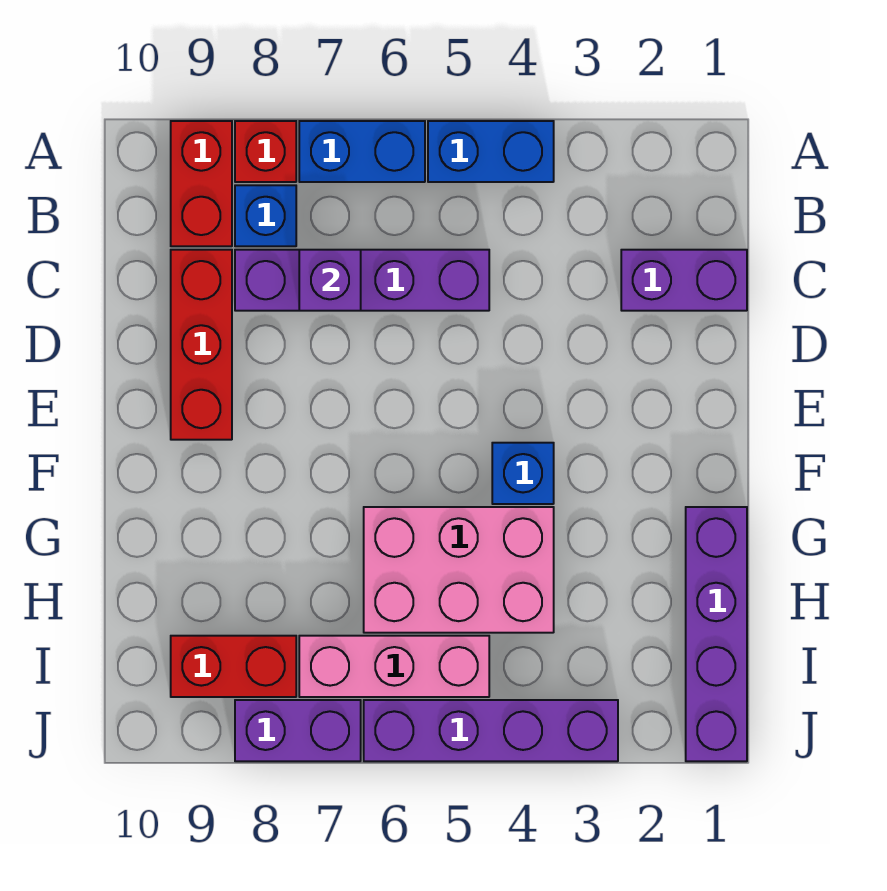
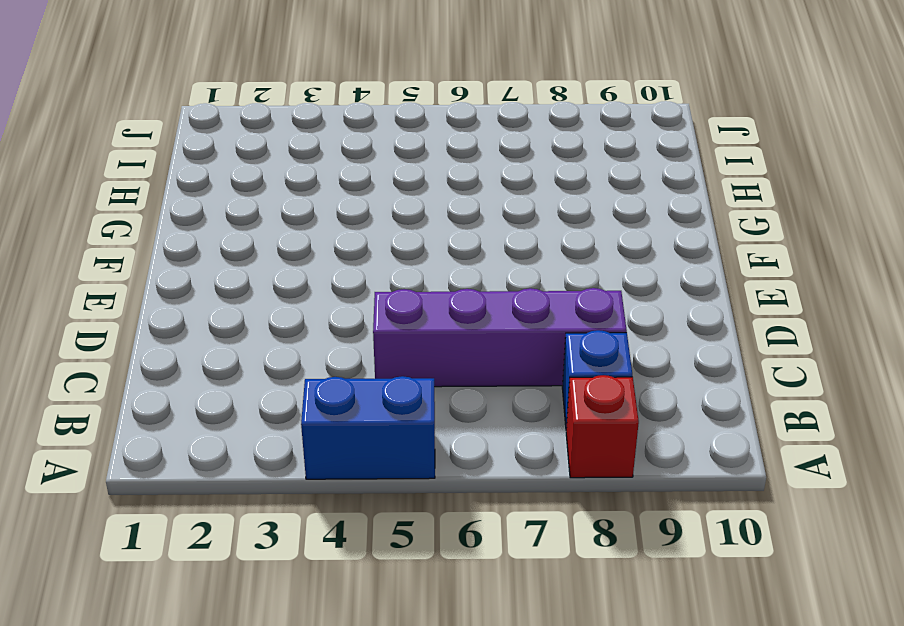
none -> blue 1x2 brick [299,121,425,182]
none -> red 1x2 brick [171,121,232,246]
none -> purple 1x2 brick [621,250,747,311]

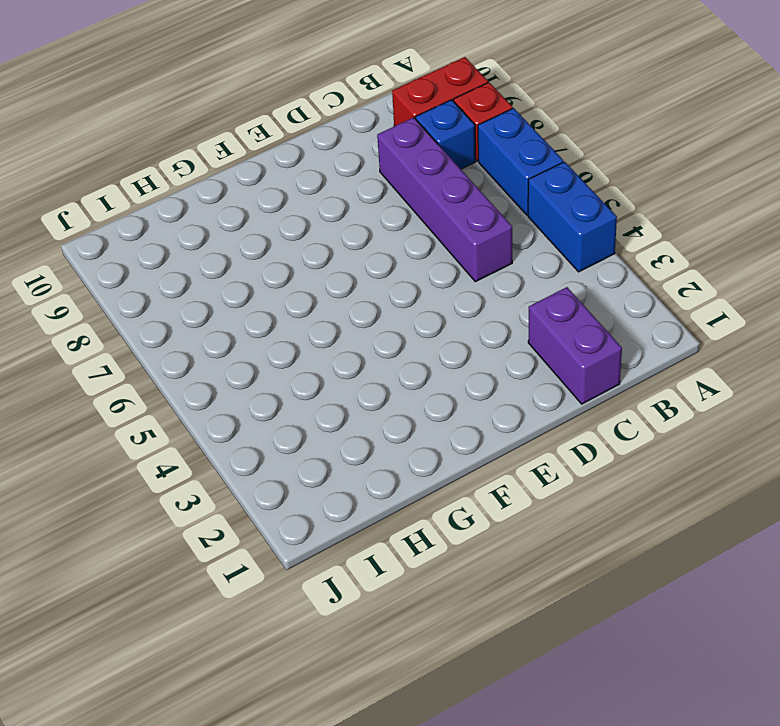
none -> red 1x3 brick [171,250,232,440]
none -> blue 1x1 brick [492,443,554,504]
none -> purple 1x4 brick [686,507,747,761]

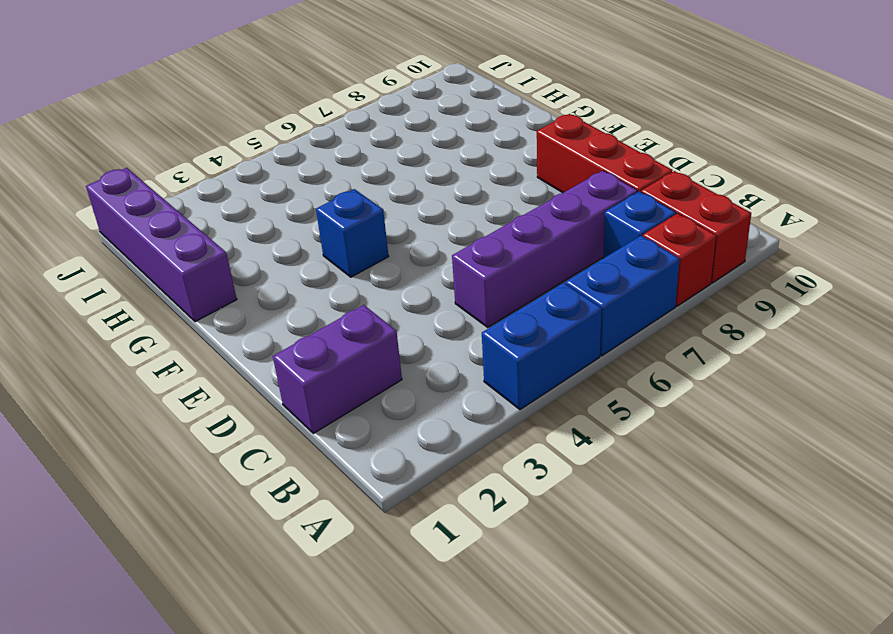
none -> pink 2x3 brick [364,507,554,633]
none -> pink 1x3 brick [299,636,489,697]
none -> red 1x2 brick [171,636,296,697]

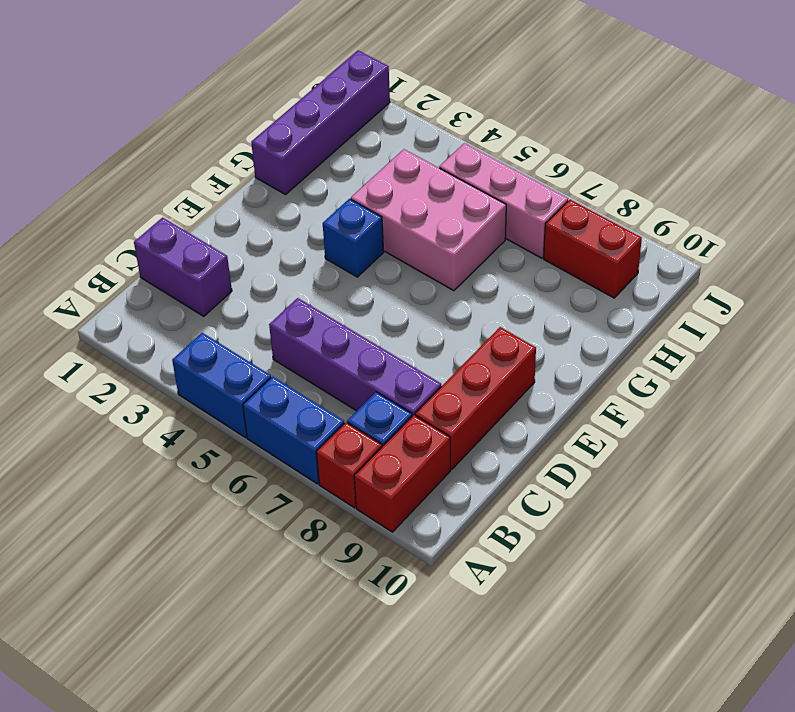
none -> purple 1x4 brick [364,700,618,761]
none -> purple 1x2 brick [235,700,361,761]
none -> purple 1x1 brick [299,250,361,311]

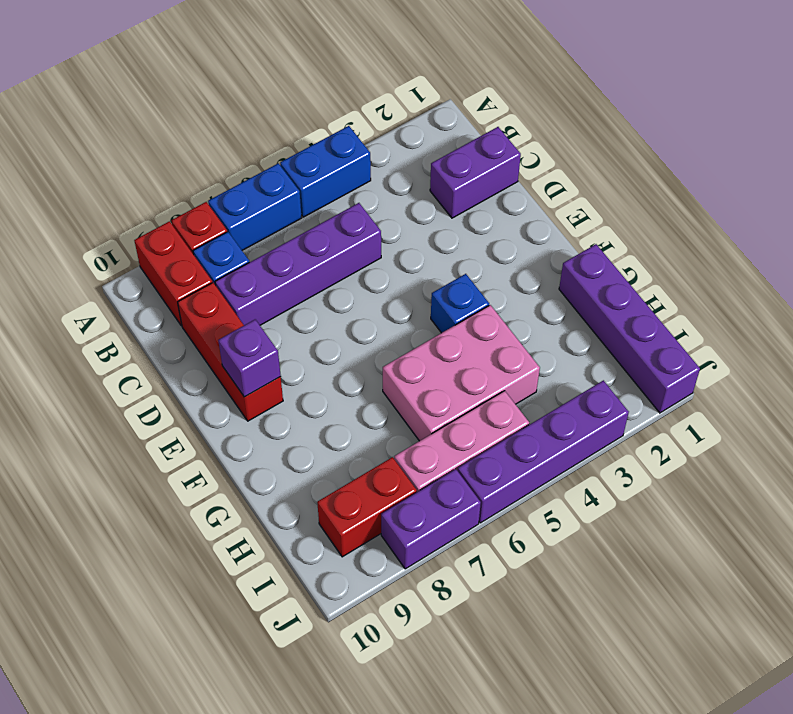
purple 1x1 brick [218,320,281,397] -> purple 1x1 brick moved to [299,250,361,311]

